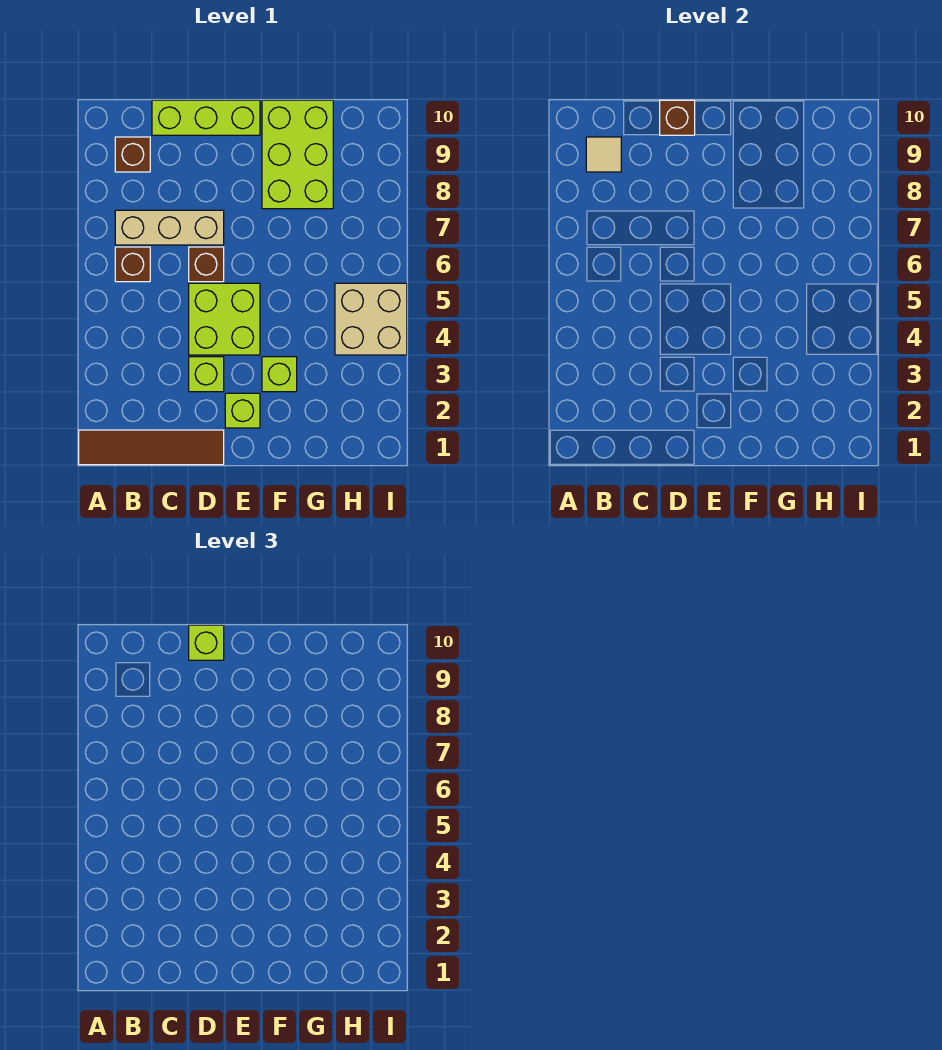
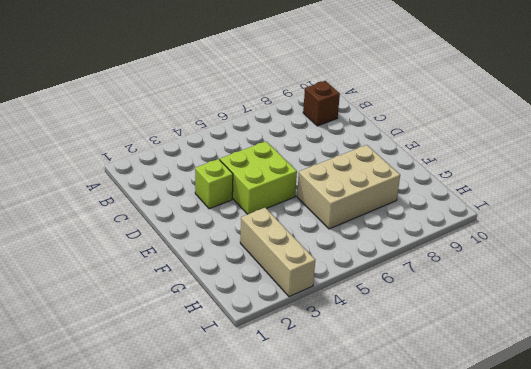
tan 2x3 brick [297,145,400,229] -> lime 2x3 brick [262,100,333,209]
tan 1x3 brick [240,208,315,297] -> tan 1x3 brick moved to [115,210,224,245]
none -> brown 1x4 tile [79,430,224,465]
none -> brown 1x1 brick [115,247,150,282]
none -> lime 1x3 brick [152,100,260,135]

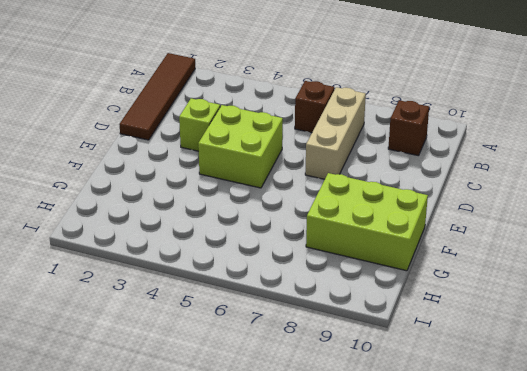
none -> lime 1x3 brick [152,100,260,135]
none -> brown 1x1 brick [189,247,224,282]
none -> lime 1x1 brick [225,393,260,428]

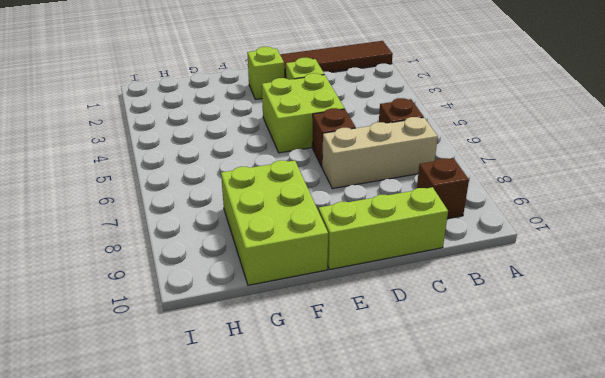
none -> lime 1x1 brick [262,357,297,392]
none -> tan 2x2 brick [335,283,407,355]
none -> tan 1x1 tile [586,137,621,172]

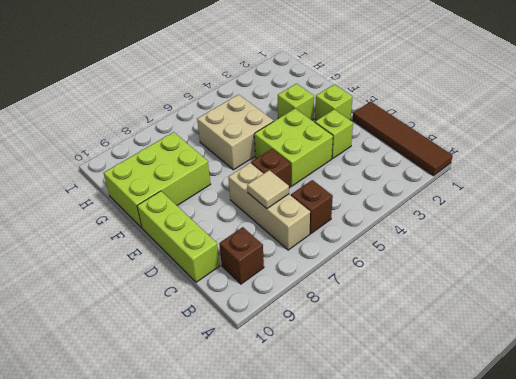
tan 1x1 tile [247,170,289,208] -> tan 1x1 tile moved to [586,137,621,172]
tan 2x2 brick [197,95,274,170] -> tan 2x2 brick moved to [335,283,407,355]
none -> brown 1x1 brick [660,100,695,135]
none -> lime 1x1 brick [189,625,224,660]

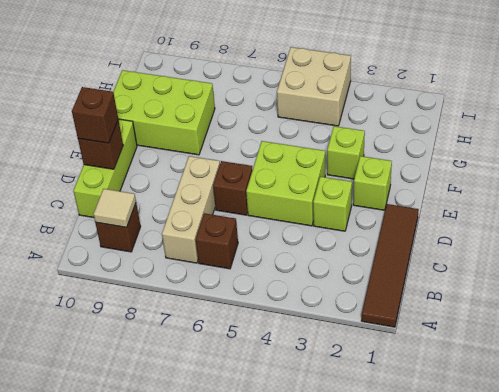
brown 1x1 brick [72,87,118,143] -> lime 1x1 brick [189,625,224,660]

